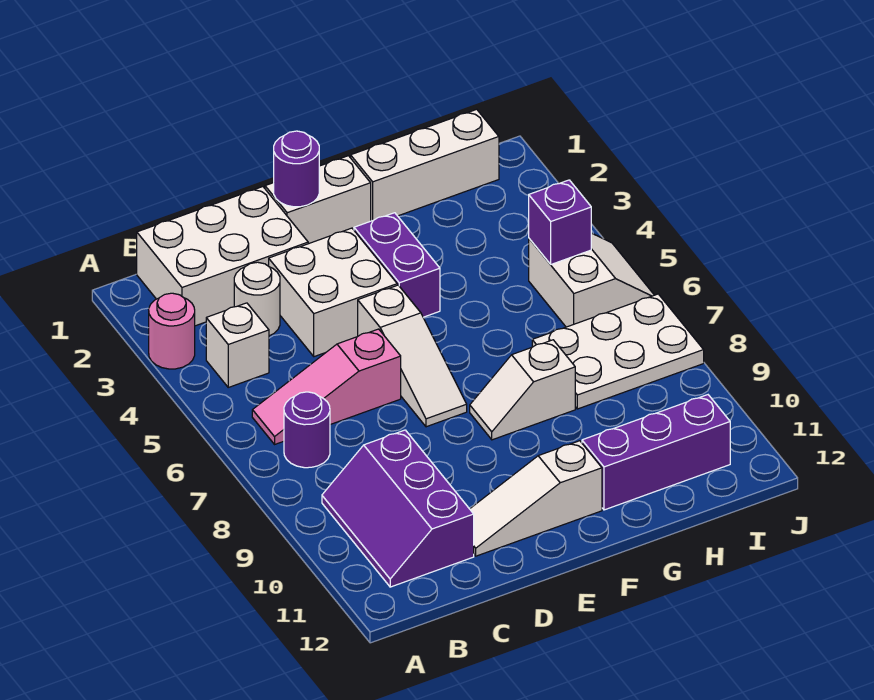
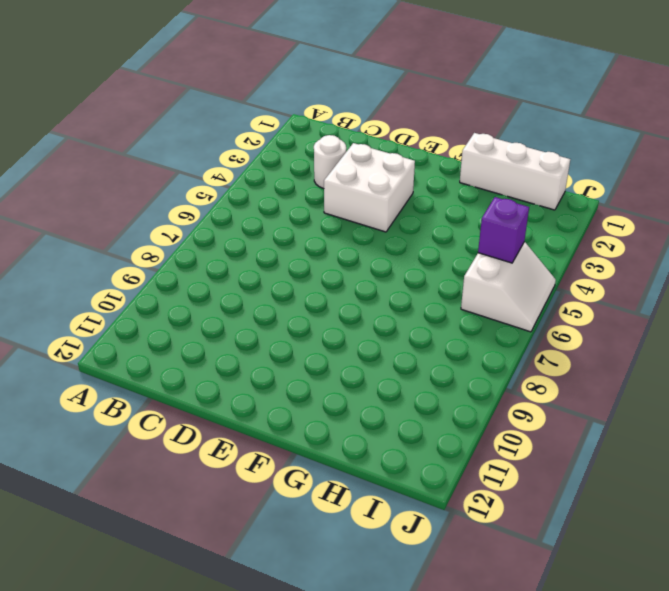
none -> pink 1x1 round brick [149,293,195,369]
none -> white 2x3 brick [137,187,308,326]
none -> white 1x1 brick [206,303,269,387]

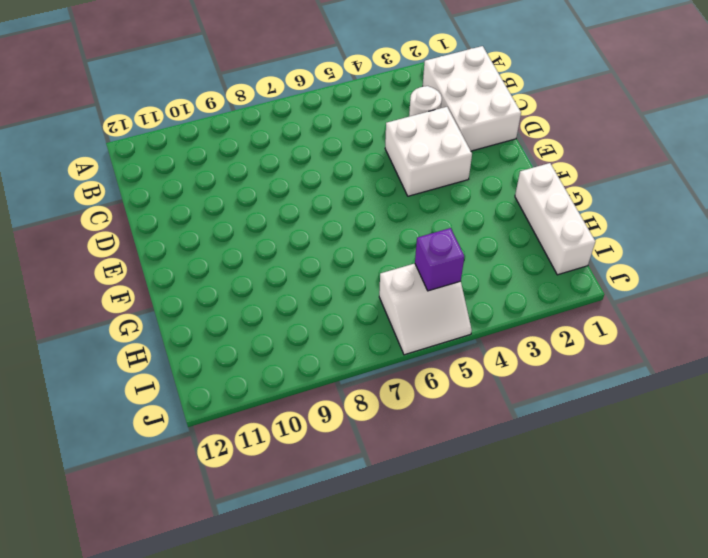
none -> pink 1x1 round brick [149,293,195,369]
none -> white 1x1 brick [206,303,269,387]
none -> pink 1x3 slope [252,329,401,444]

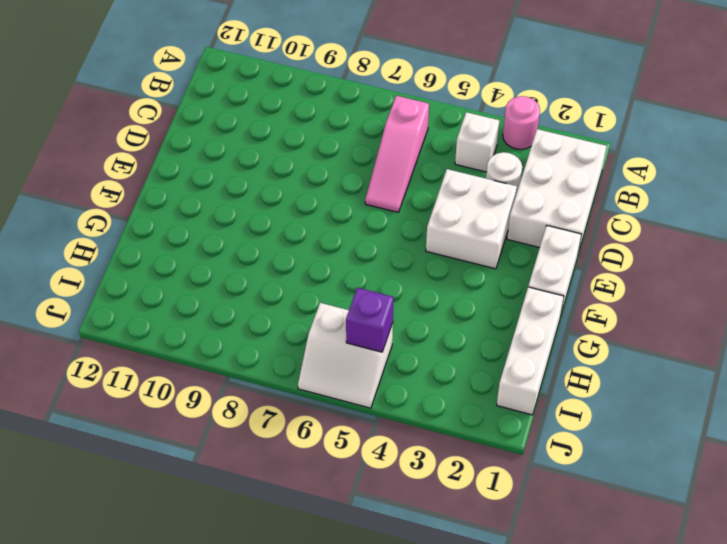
pink 1x3 slope [365,96,429,212] -> pink 1x3 slope turned to [252,329,401,444]
none -> purple 1x1 round brick [284,392,330,468]
none -> purple 2x3 slope [322,430,474,587]
none -> white 1x3 slope [470,441,602,556]

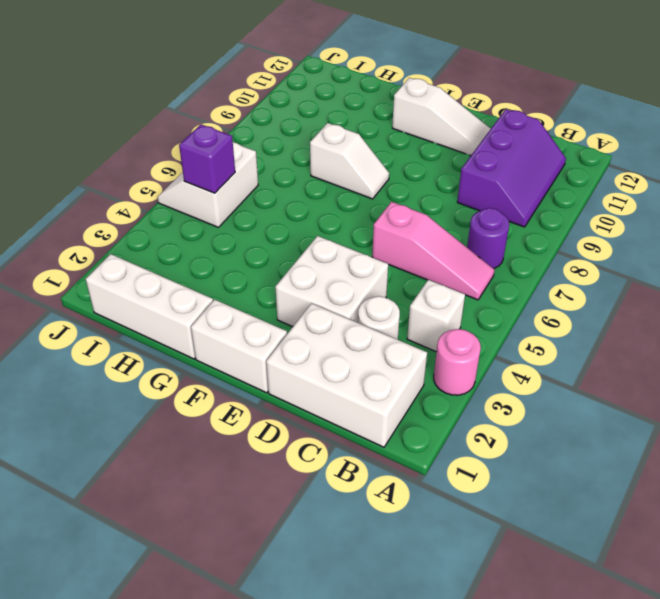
none -> white 1x3 slope [358,285,467,427]
none -> purple 1x2 brick [354,213,440,317]
none -> purple 1x3 brick [582,395,730,510]

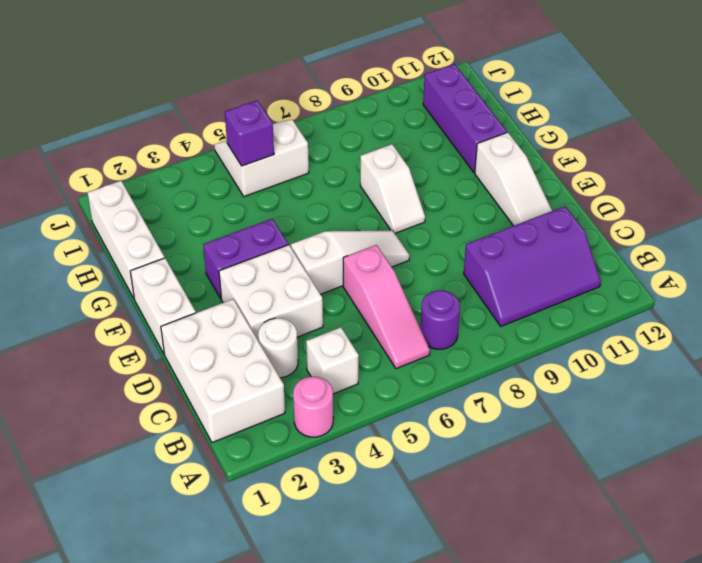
none -> white 2x3 plate [532,294,704,409]
none -> purple 1x1 round brick [274,131,319,207]

